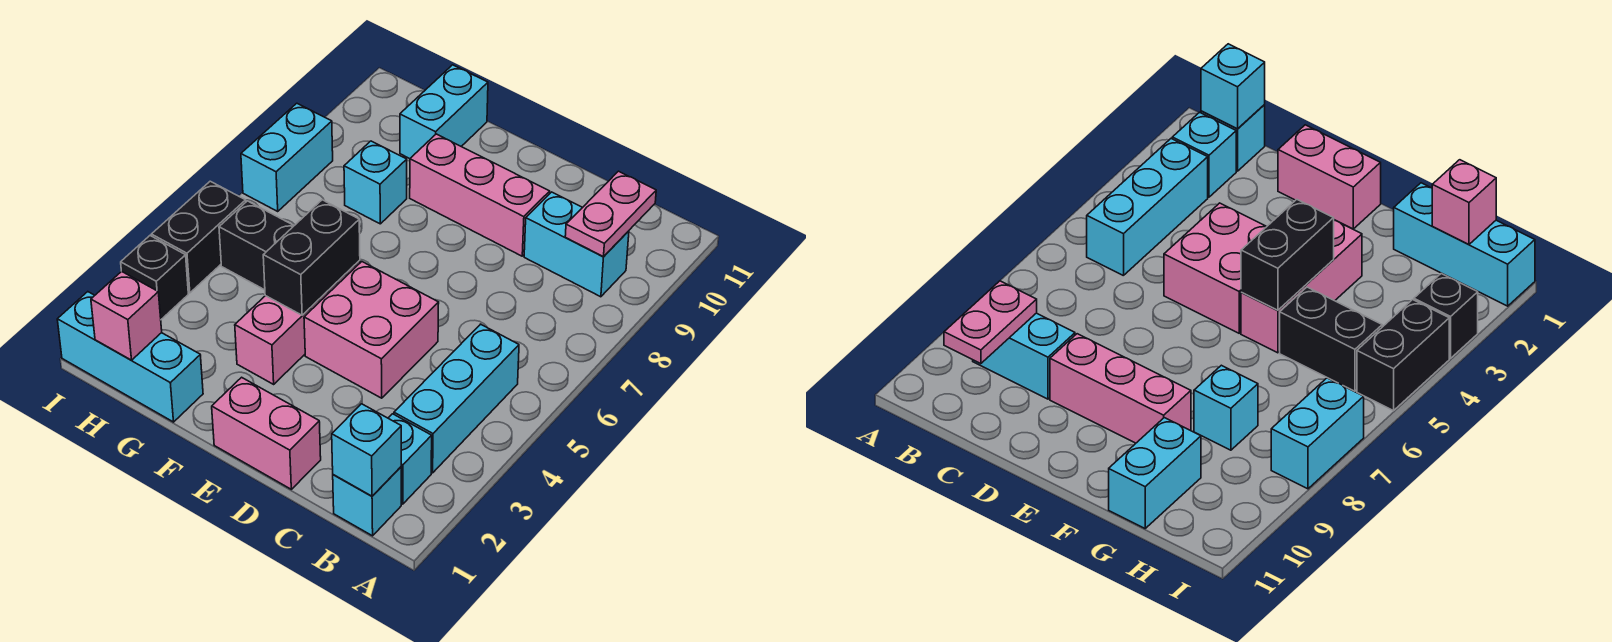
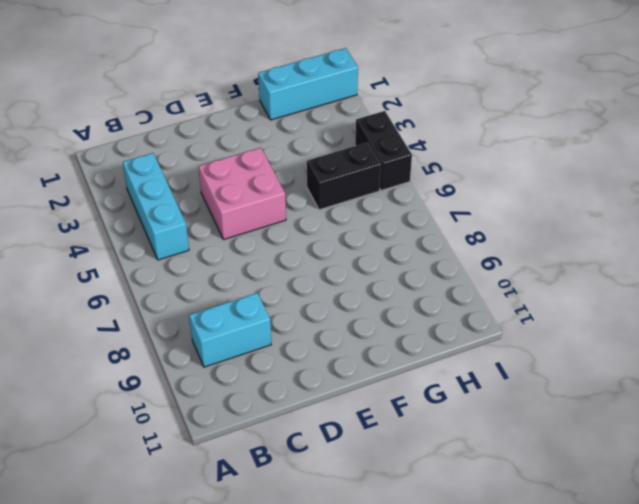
none -> cyan 1x1 brick [333,467,401,536]
none -> cyan 1x1 brick [388,414,432,504]
none -> pink 1x2 brick [212,377,321,489]

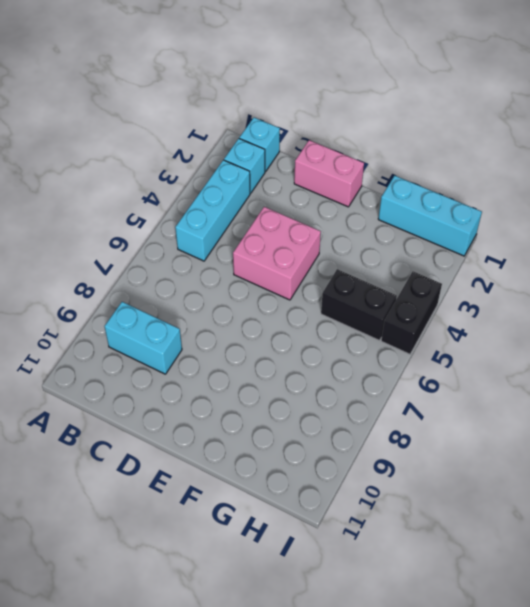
none -> pink 1x3 brick [410,134,550,256]
none -> pink 1x3 brick [235,260,360,384]
none -> cyan 1x1 brick [344,141,407,224]

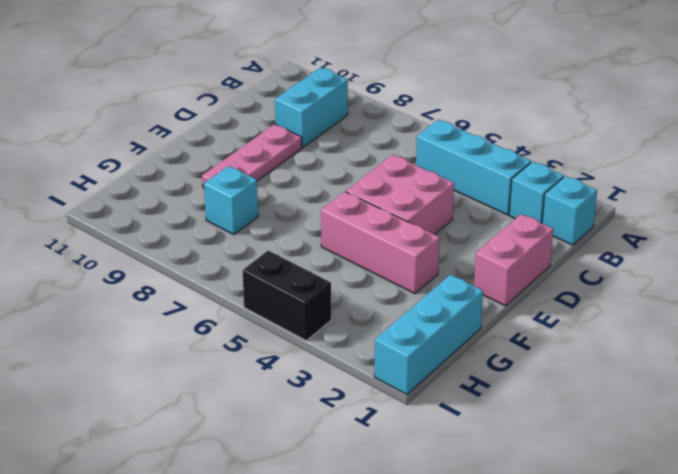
pink 1x3 plate [202,124,302,188] -> pink 1x3 brick [410,134,550,256]
none -> black 1x2 brick [219,201,294,290]
none -> cyan 1x2 brick [400,65,488,159]
none -> black 1x1 brick [121,236,188,319]

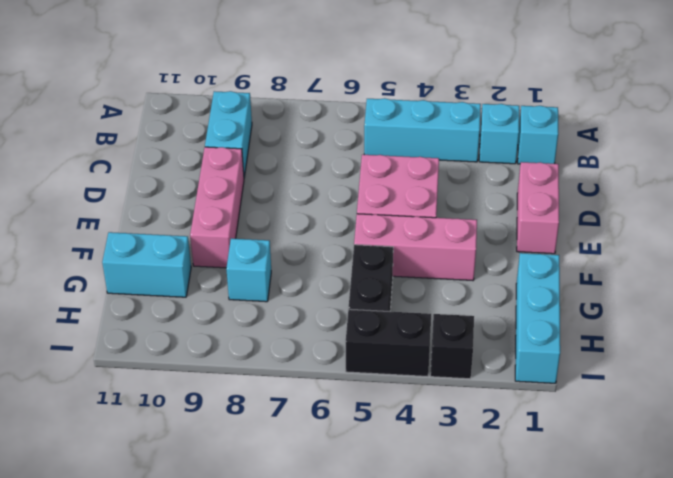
none -> cyan 1x2 brick [241,103,333,211]
none -> cyan 1x1 brick [332,404,401,496]
none -> pink 1x2 plate [565,171,656,257]

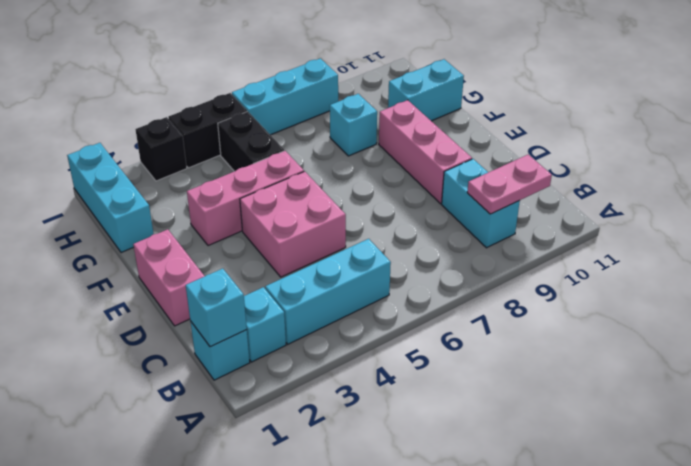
cyan 1x3 brick [232,58,338,135] -> cyan 1x2 brick [241,103,333,211]
none -> black 1x2 brick [263,200,360,315]
none -> pink 1x1 brick [91,271,162,360]

